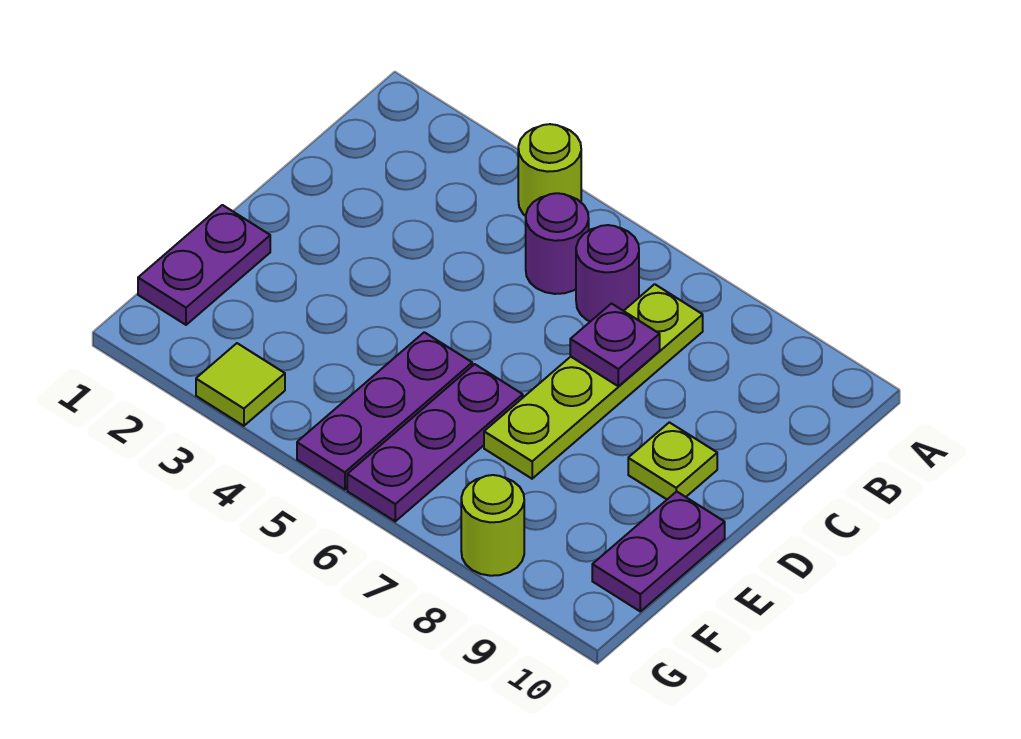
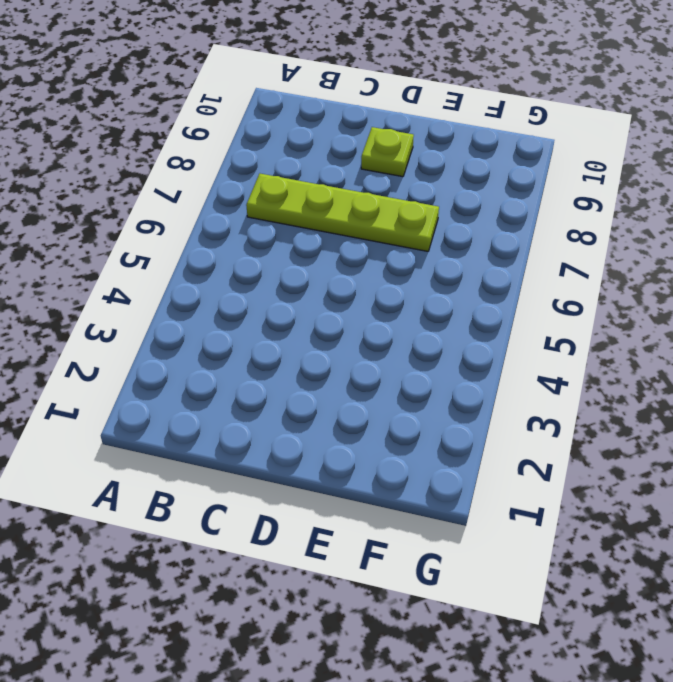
none -> lime 1x1 round brick [518,124,581,216]
none -> purple 1x1 round brick [526,193,589,294]
none -> purple 1x1 round brick [576,225,639,322]

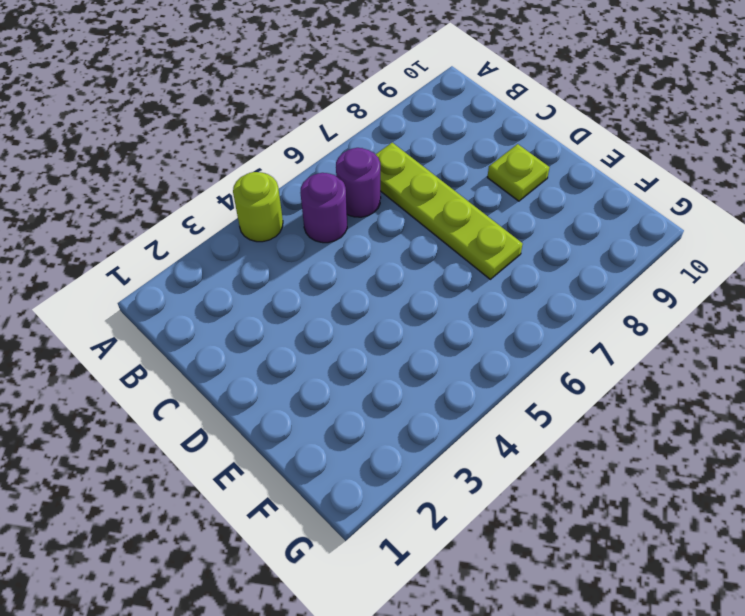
none -> purple 1x2 plate [138,205,270,325]
none -> purple 1x3 plate [297,332,472,490]
none -> purple 1x3 plate [347,364,523,521]

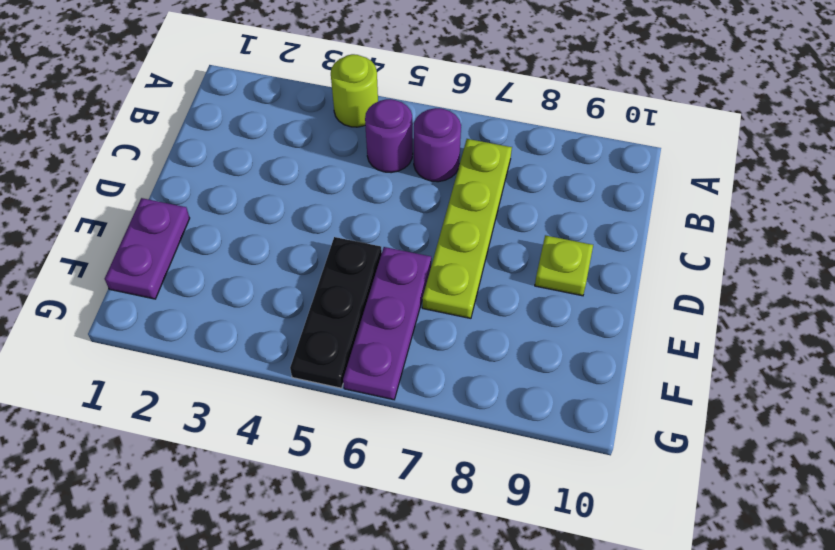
black 1x3 plate [290,237,382,388] -> purple 1x3 plate [297,332,472,490]
none -> purple 1x2 plate [592,491,725,611]
none -> lime 1x1 tile [196,343,285,426]
none -> lime 1x1 round brick [461,475,524,576]

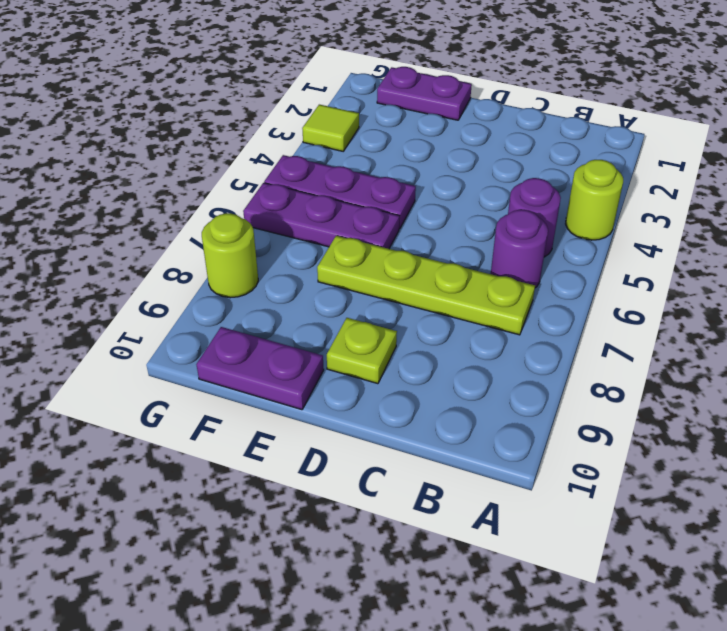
none -> purple 1x1 plate [570,304,660,386]

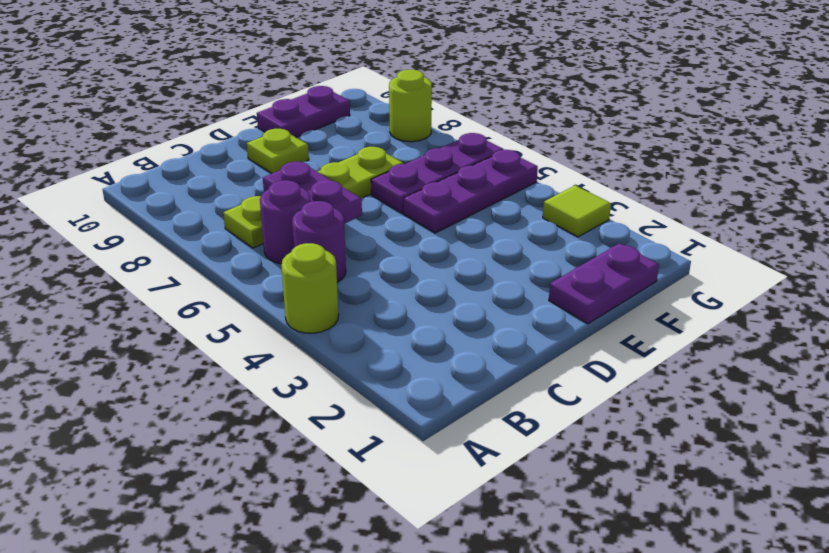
purple 1x2 plate [263,162,362,224] -> purple 1x1 plate [570,304,660,386]

